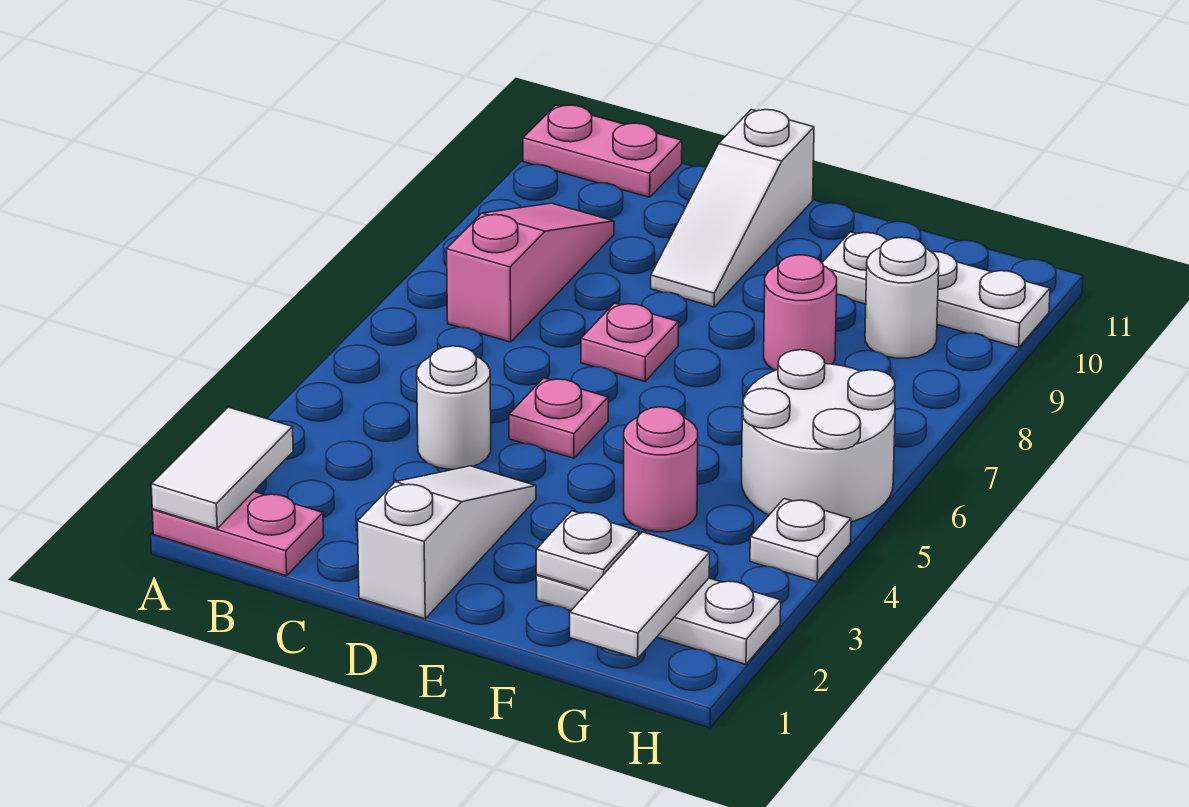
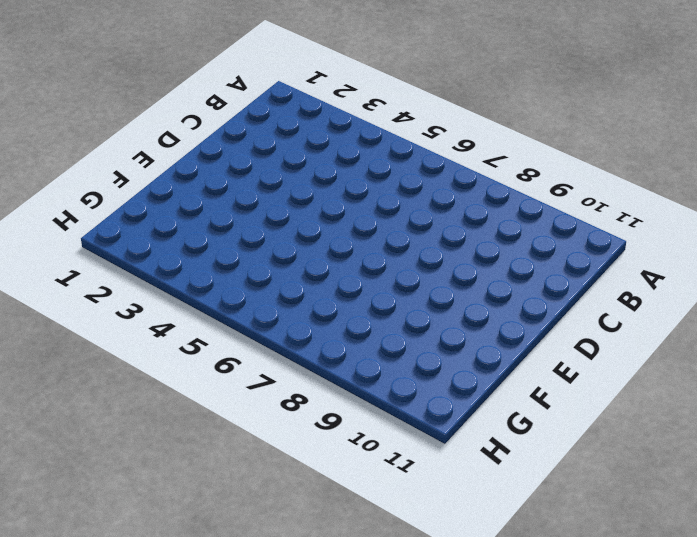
none -> pink 1x2 plate [152,492,324,576]
none -> pink 1x2 plate [523,105,682,197]
none -> pink 1x3 slope [447,203,614,342]

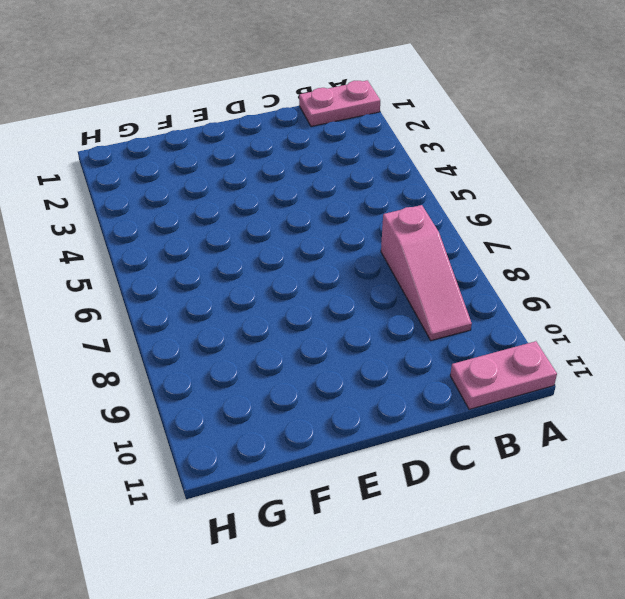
none -> white 1x1 round brick [417,346,491,469]
none -> white 1x3 slope [357,466,536,619]
none -> pink 1x1 plate [509,378,608,458]

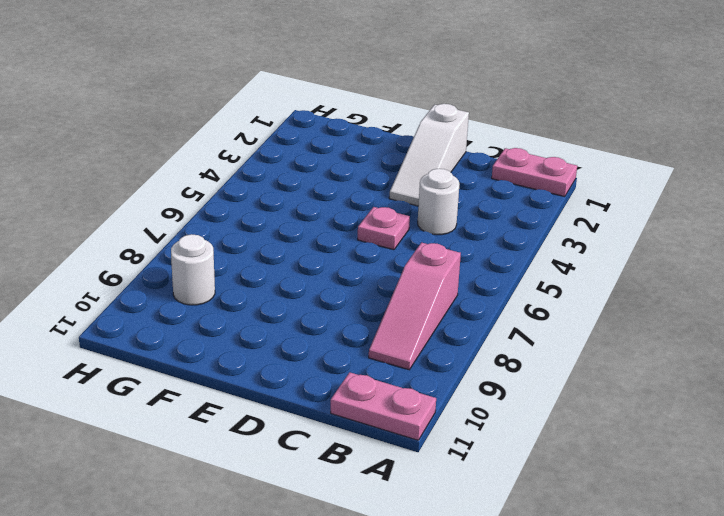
none -> pink 1x1 plate [581,303,679,381]
none -> white 1x3 slope [651,110,814,307]
none -> white 1x3 plate [536,575,781,665]

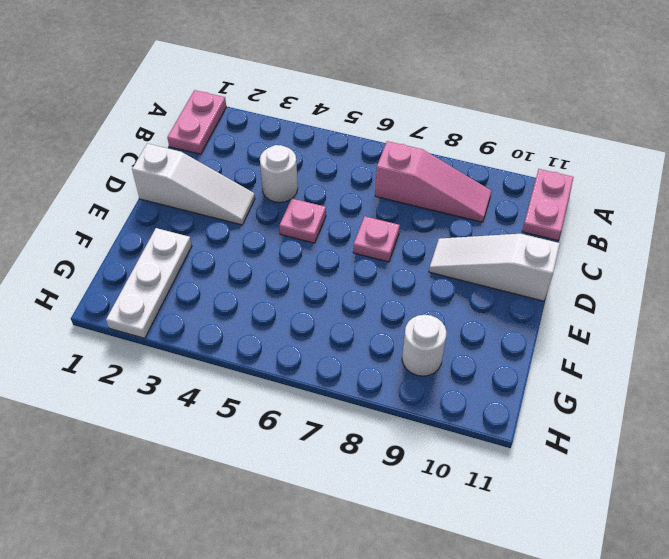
none -> pink 1x1 round brick [624,407,698,532]
none -> pink 1x1 round brick [764,255,837,370]
none -> white 1x3 plate [822,232,1050,348]

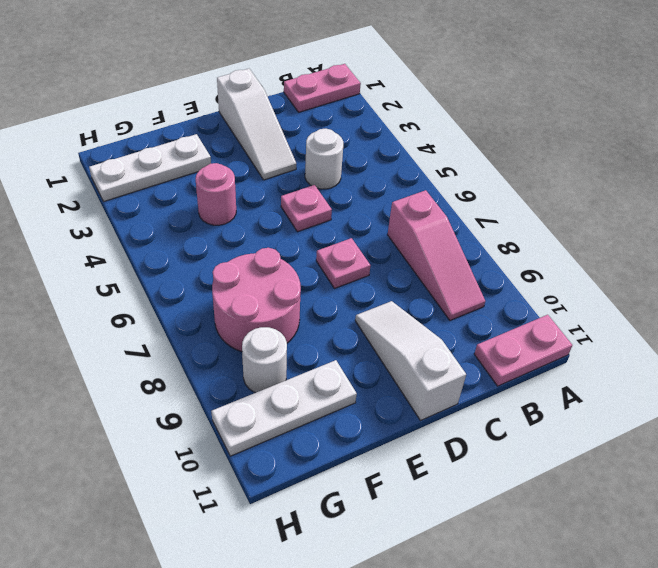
pink 2x2 round brick [212,248,301,352] -> pink 1x1 round brick [764,255,837,370]
none -> white 2x2 round brick [742,350,895,522]
none -> white 1x1 plate [750,499,851,582]
none -> white 1x2 tile [151,407,293,529]

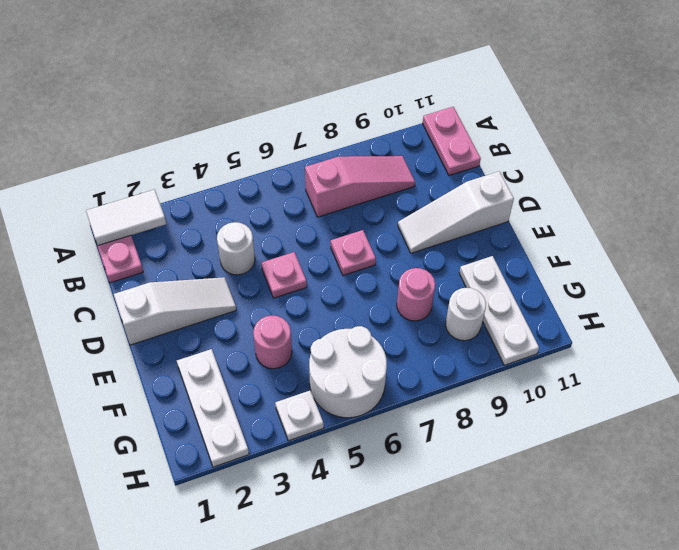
none -> white 1x1 plate [536,511,639,590]
none -> white 1x2 tile [570,532,710,658]

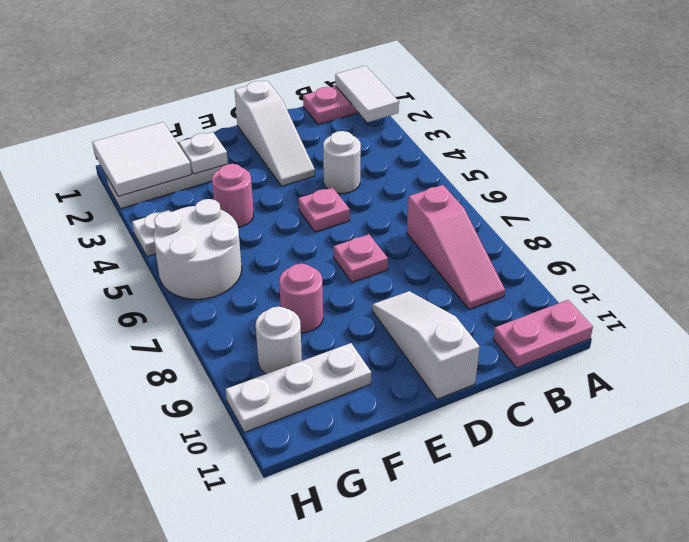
white 2x2 tile [92,122,191,196] -> white 1x2 tile [570,532,710,658]

